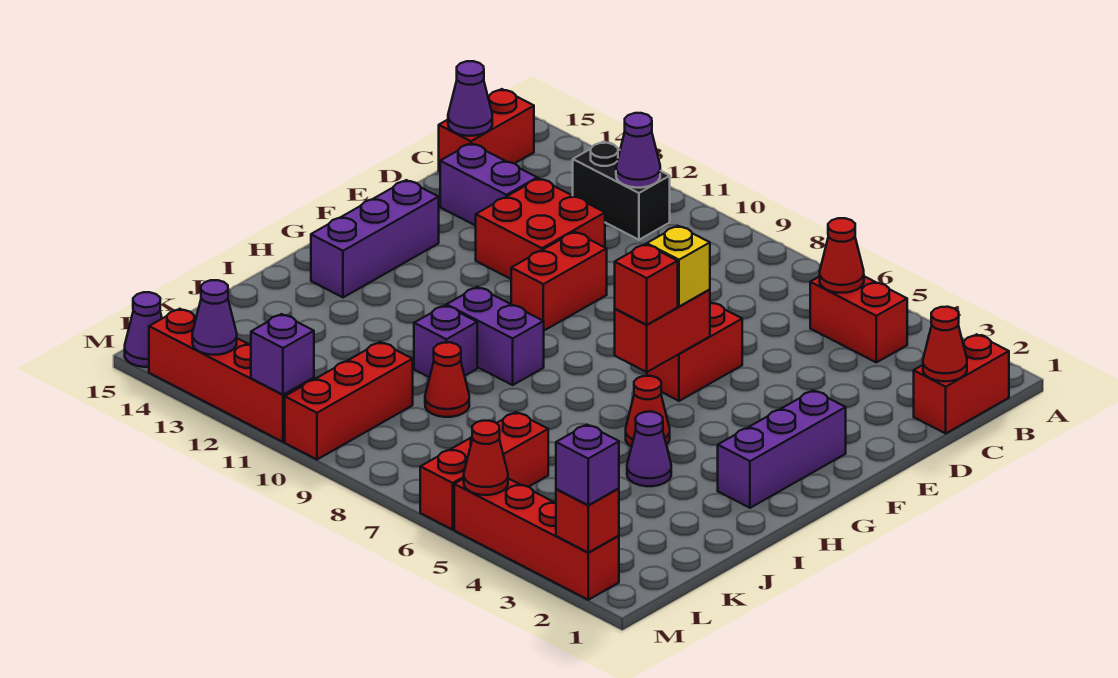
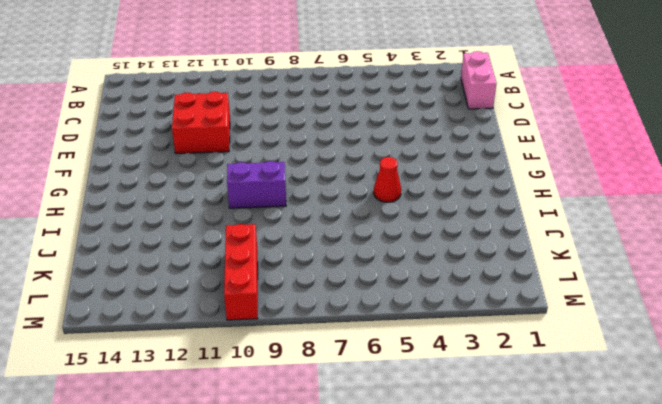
pink 1x2 brick [461,51,497,109] -> red 1x2 brick [914,334,1009,433]
none -> red 1x2 brick [810,276,907,362]
none -> black 1x2 brick [573,142,670,240]
none -> red 1x2 brick [439,89,534,172]
none -> purple 1x2 brick [440,143,537,226]

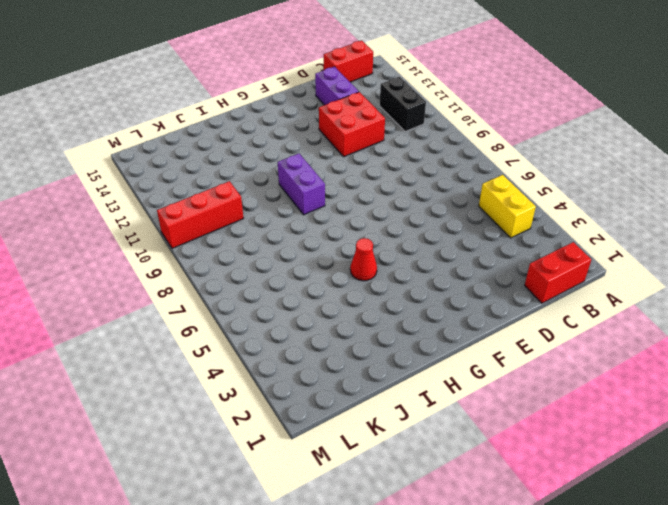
yellow 1x2 brick [479,175,536,238] -> red 1x2 brick [810,276,907,362]
none -> red 1x2 brick [647,302,742,401]
none -> red 1x2 brick [511,232,607,330]
none -> purple 1x3 brick [718,390,846,508]
none -> purple 1x3 brick [311,180,439,297]

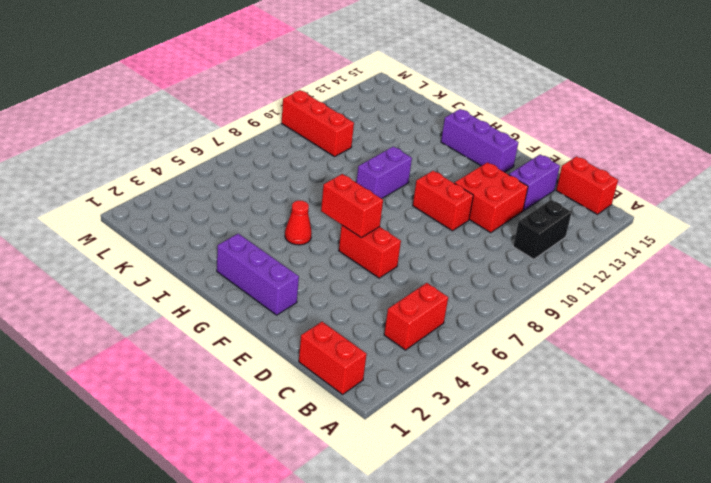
none -> purple 1x1 cone [627,412,671,486]
none -> purple 1x1 brick [414,305,477,377]
none -> red 1x1 cone [425,342,469,417]
none -> red 1x3 brick [420,412,548,530]

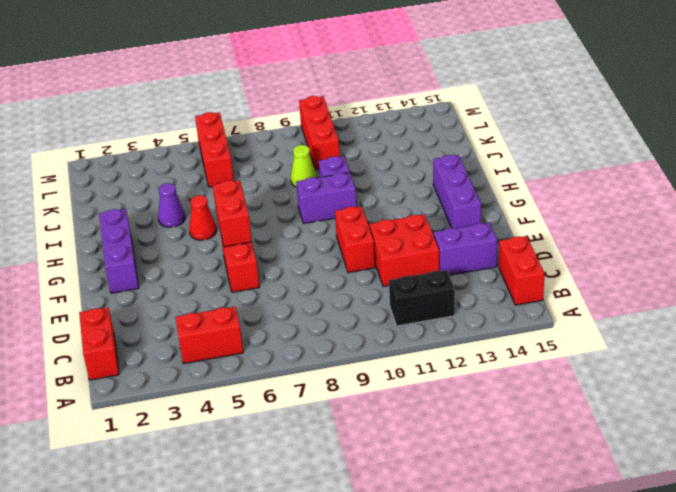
lime 1x1 cone [291,145,316,187] -> red 1x1 cone [425,342,469,417]
none -> red 1x4 brick [454,479,619,600]
none -> red 1x4 brick [149,309,314,442]
none -> purple 1x1 cone [125,292,162,367]
none -> red 1x1 cone [820,218,864,293]

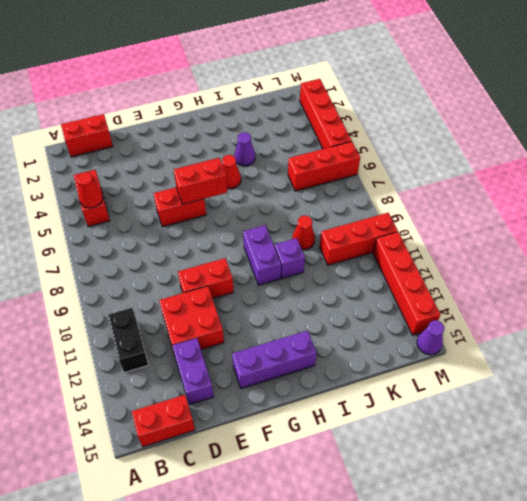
none -> purple 1x3 brick [718,390,846,508]
none -> purple 1x1 cone [616,113,660,188]
none -> red 1x1 cone [923,307,967,381]
none -> purple 1x1 cone [448,61,492,136]

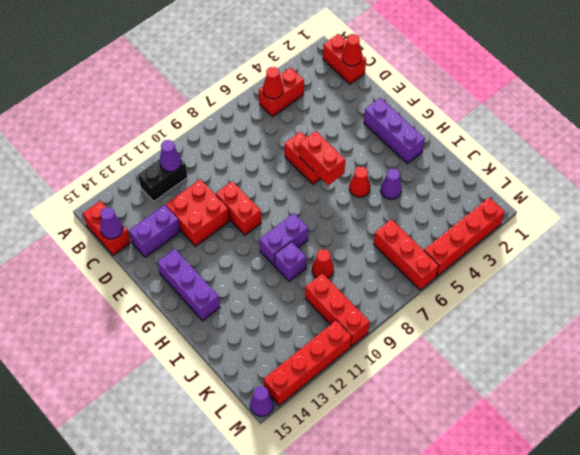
none -> red 1x1 brick [556,489,619,552]
none -> red 1x1 cone [464,421,508,495]
none -> purple 1x1 brick [251,314,314,395]
none -> purple 1x1 cone [192,280,237,355]

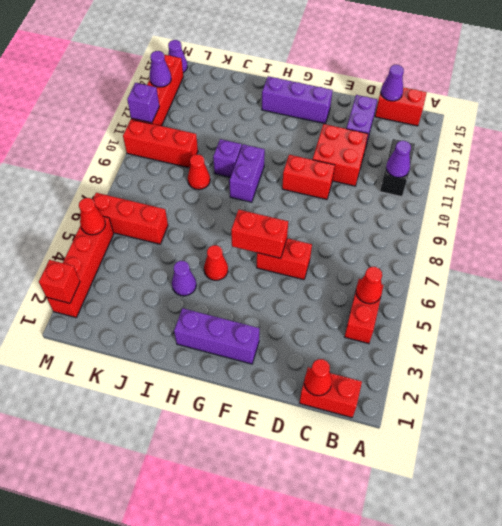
none -> yellow 1x1 brick [647,226,710,306]
none -> red 1x1 brick [615,244,678,325]
none -> purple 1x1 brick [556,425,619,505]

